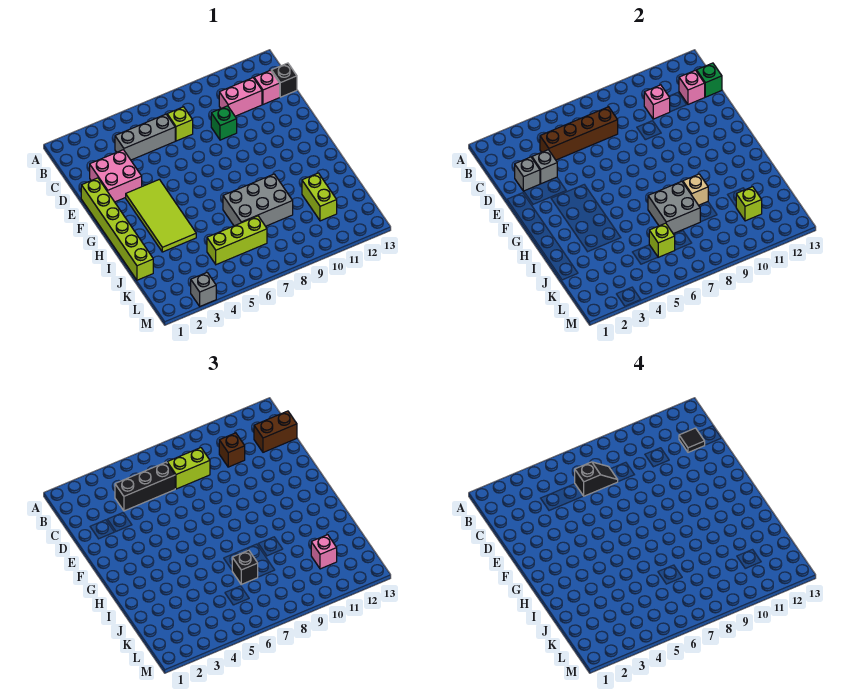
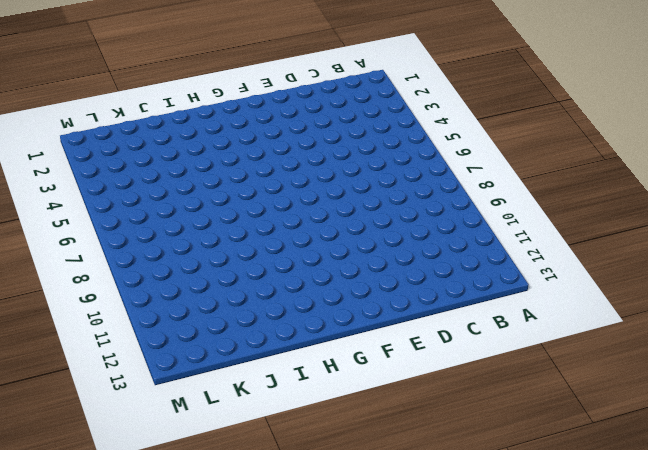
none -> grey 1x3 brick [115,114,175,160]
none -> lime 1x1 brick [167,107,193,141]
none -> pink 1x2 brick [219,78,262,116]
none -> pink 1x1 brick [254,70,280,104]

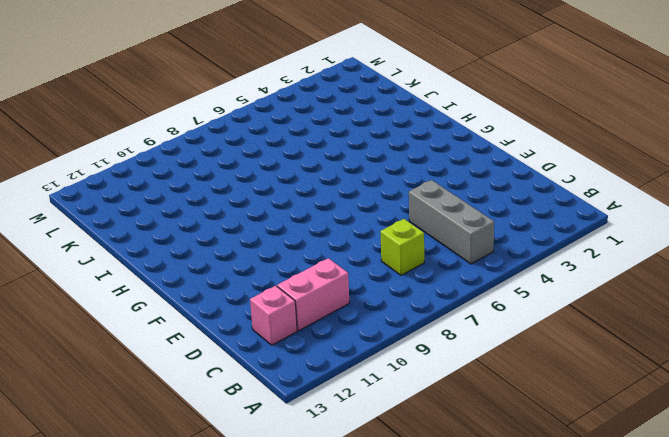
grey 1x3 brick [409,180,494,264] -> grey 1x3 brick turned to [115,114,175,160]
none -> black 1x1 brick [271,63,297,97]
none -> pink 2x2 brick [90,150,142,202]
none -> green 1x1 brick [211,106,237,140]
none -> lime 1x6 brick [81,178,153,280]

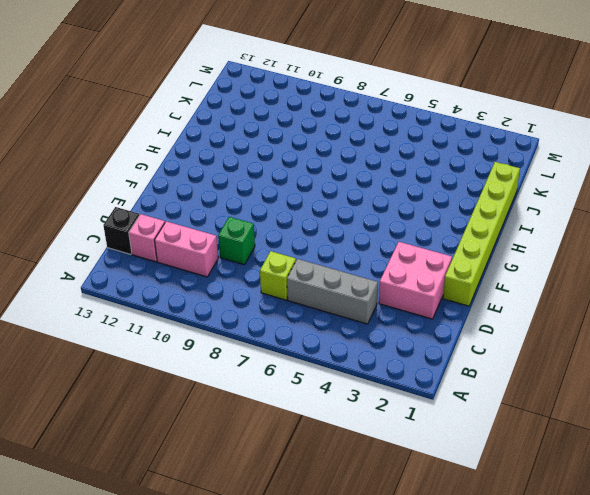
none -> lime 2x4 tile [126,179,196,252]
none -> grey 2x3 brick [223,174,293,226]
none -> lime 1x2 brick [302,173,337,221]
none -> lime 1x3 brick [207,216,267,265]

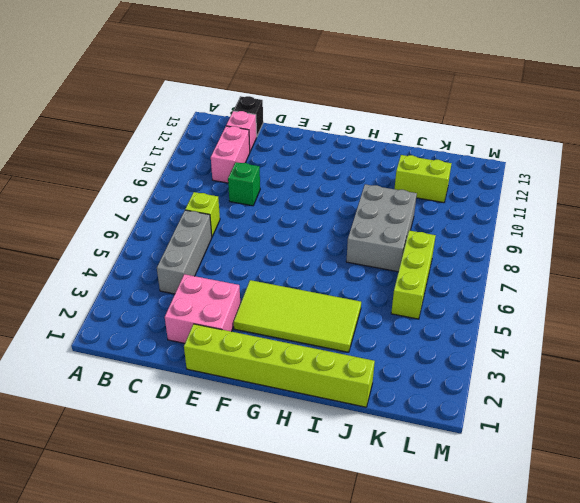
none -> grey 1x1 brick [191,273,216,307]
none -> brown 1x4 brick [540,107,618,160]
none -> pink 1x1 brick [644,85,670,119]
none -> pink 1x1 brick [679,70,705,104]

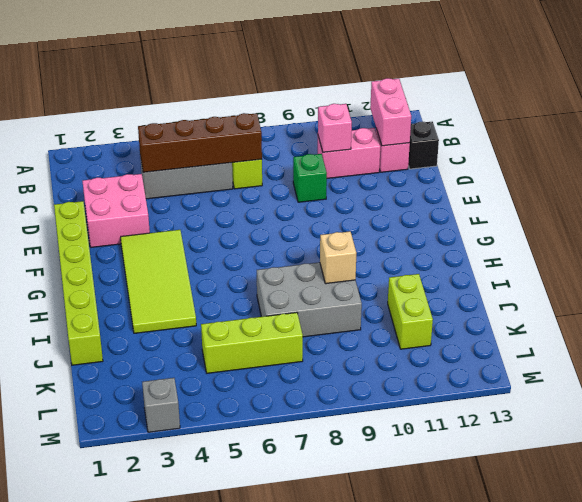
pink 1x2 brick [370,78,411,146] -> pink 1x1 brick [679,70,705,104]
none -> green 1x1 brick [696,63,722,97]
none -> grey 1x1 brick [515,157,540,191]
none -> grey 1x1 brick [532,150,557,184]
none -> grey 2x2 brick [648,181,700,234]

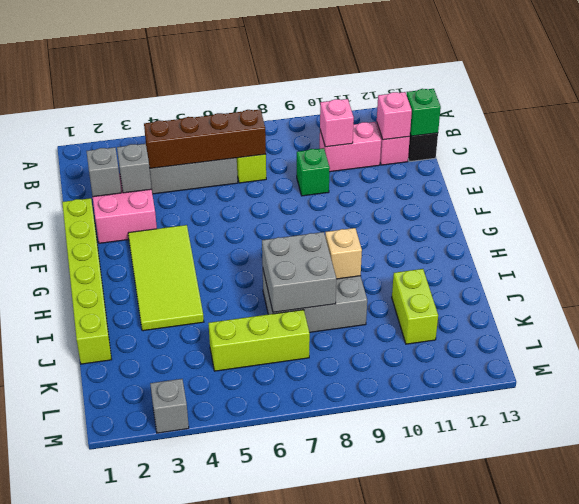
none -> lime 1x1 brick [649,223,675,257]
none -> lime 1x1 brick [736,187,762,221]
none -> black 1x3 brick [115,462,175,511]
none -> lime 1x2 brick [167,448,210,489]

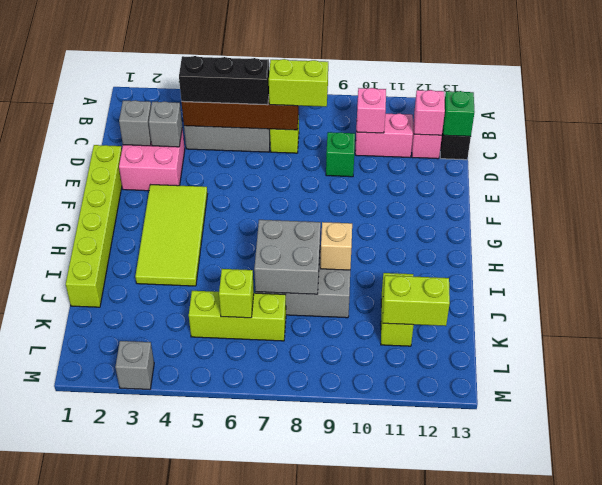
lime 1x2 brick [383,275,450,326] -> lime 1x1 brick [736,187,762,221]
none -> brown 1x1 brick [219,433,245,467]
none -> brown 1x2 brick [254,411,297,452]
none -> black 1x1 brick [232,550,258,584]
none -> pink 1x1 brick [311,535,337,569]

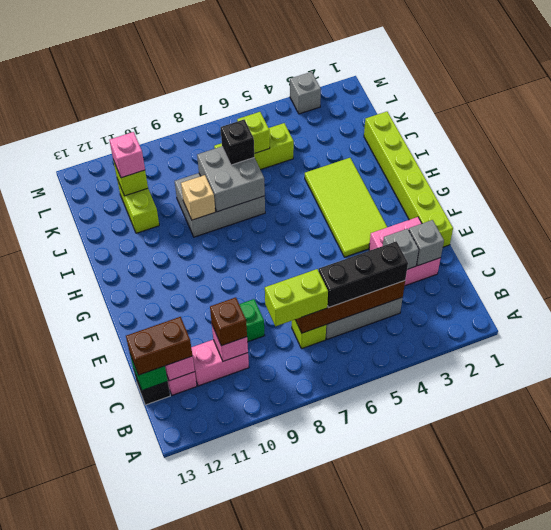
none -> black 1x2 slope [575,462,618,496]
none -> black 1x1 tile [679,428,705,452]

